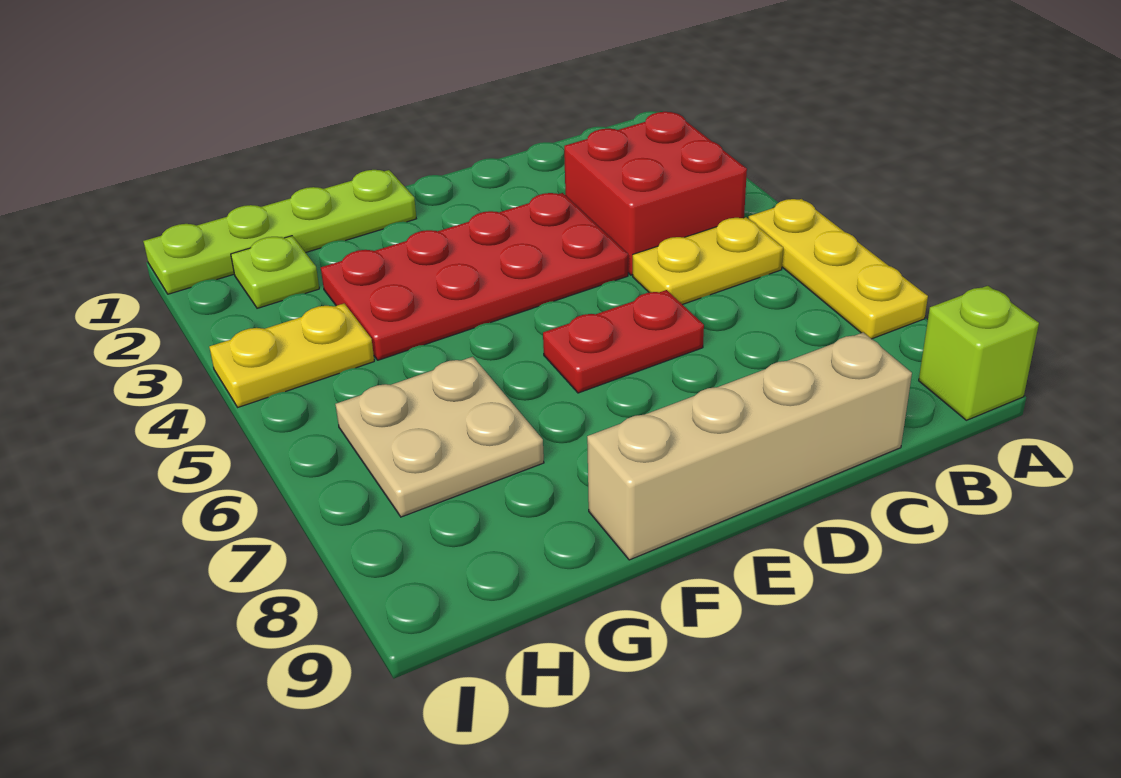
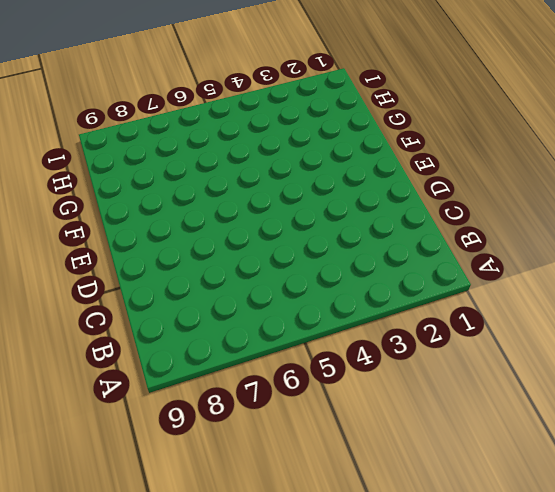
none -> yellow 1x3 plate [749,199,928,339]
none -> lime 1x1 brick [919,286,1039,420]

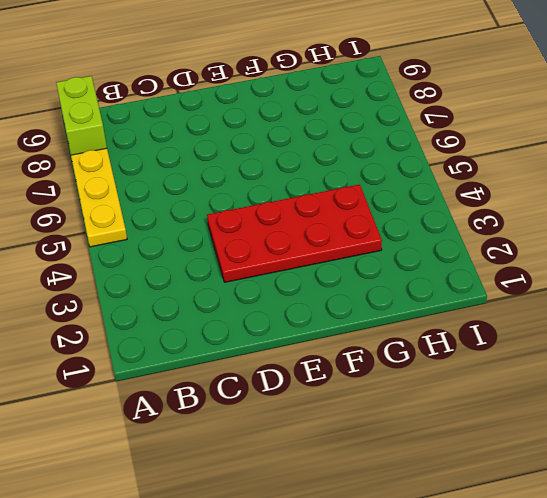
lime 1x2 brick [56,76,107,155] -> lime 1x1 brick [919,286,1039,420]
none -> red 2x2 brick [564,112,747,275]
none -> yellow 1x2 plate [633,217,783,305]

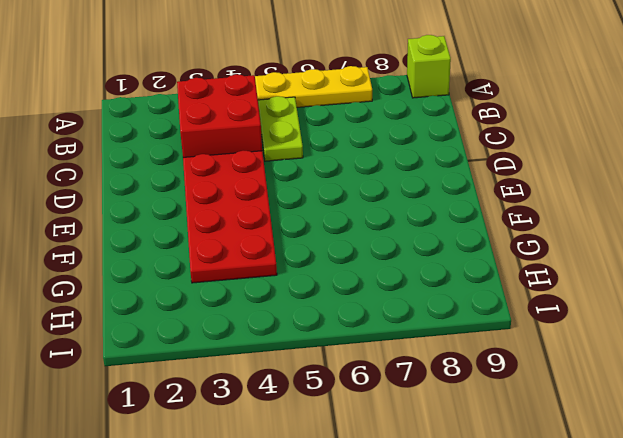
lime 1x2 plate [258,96,303,161] -> yellow 1x2 plate [633,217,783,305]
none -> tan 1x4 brick [587,332,912,560]
none -> red 1x2 plate [543,290,704,393]

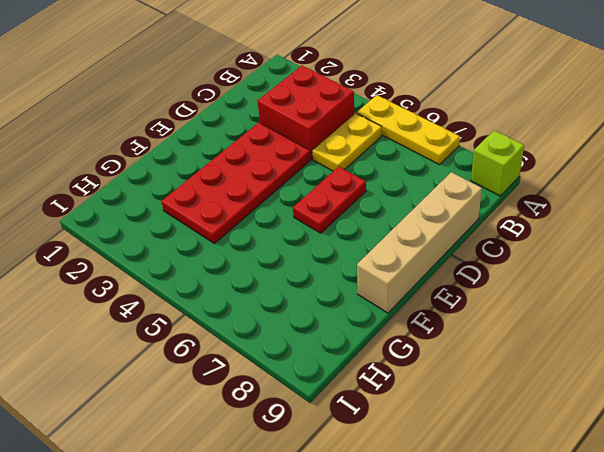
none -> lime 1x4 plate [143,170,416,294]
none -> tan 2x2 plate [335,357,544,517]

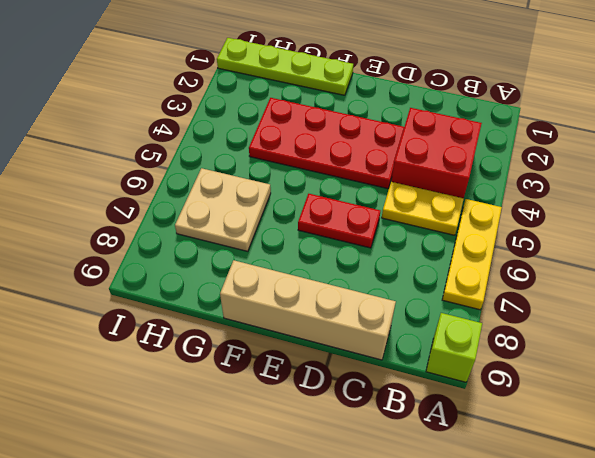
none -> lime 1x1 plate [231,236,319,308]
none -> yellow 1x2 plate [209,304,374,407]

